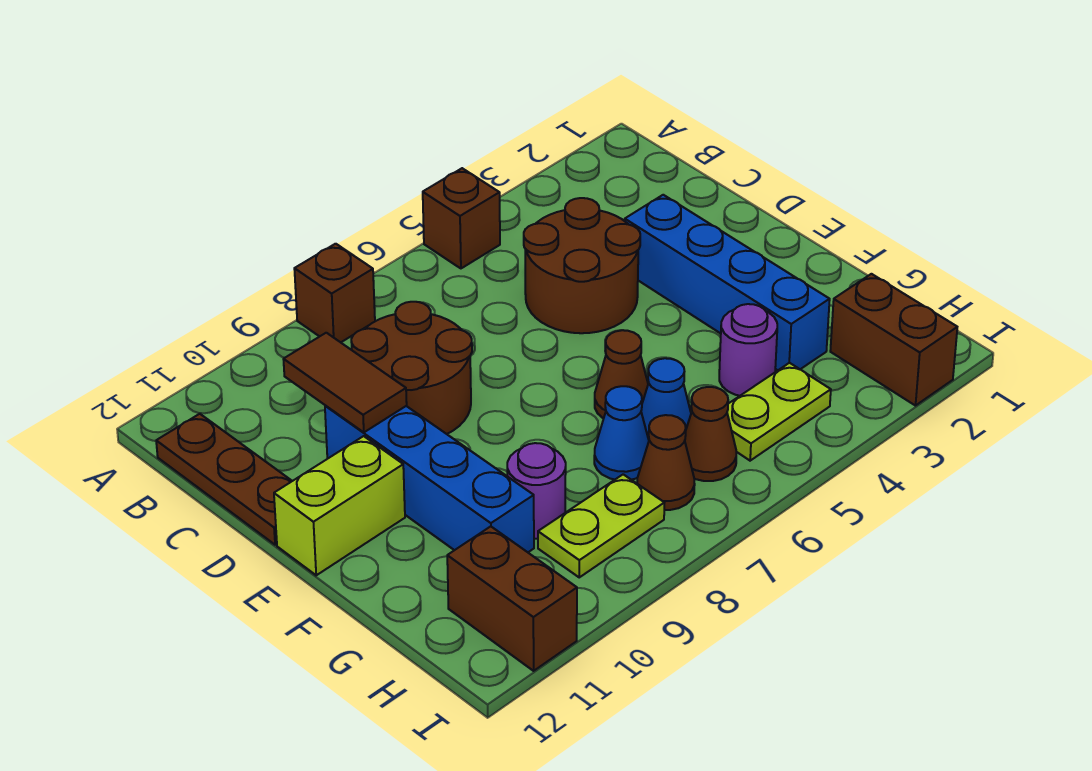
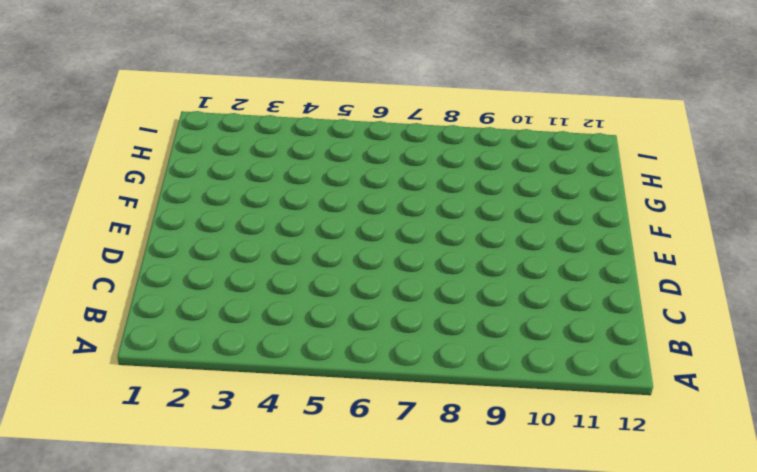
none -> brown 1x1 brick [423,168,500,268]
none -> brown 1x1 brick [294,244,375,342]
none -> brown 1x3 plate [156,414,292,545]

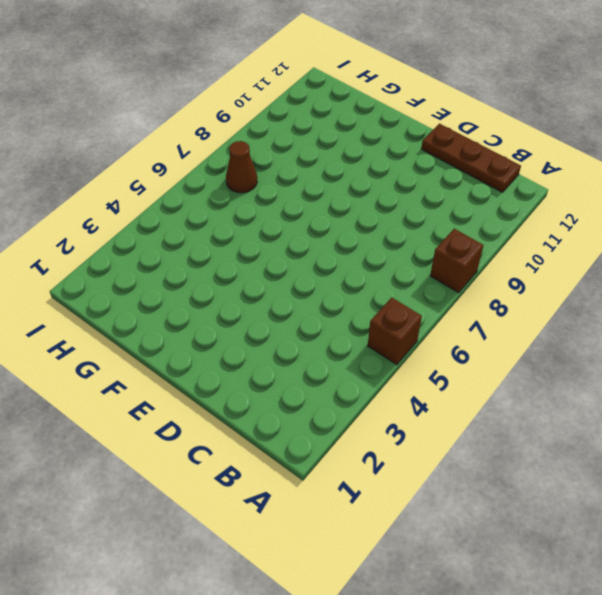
none -> brown 2x2 round brick [524,198,640,333]
none -> brown 2x2 round brick [351,302,472,434]
none -> blue 1x4 brick [625,195,830,370]

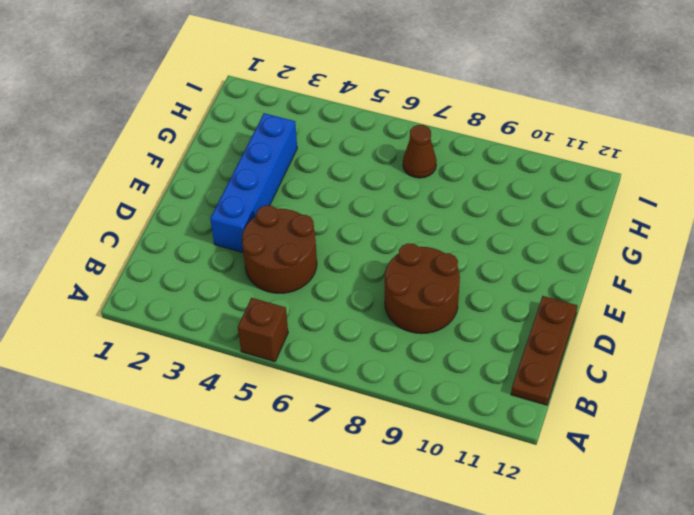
none -> brown 1x1 brick [294,244,375,342]
none -> blue 1x4 brick [325,405,534,552]
none -> lime 1x2 brick [274,436,405,575]

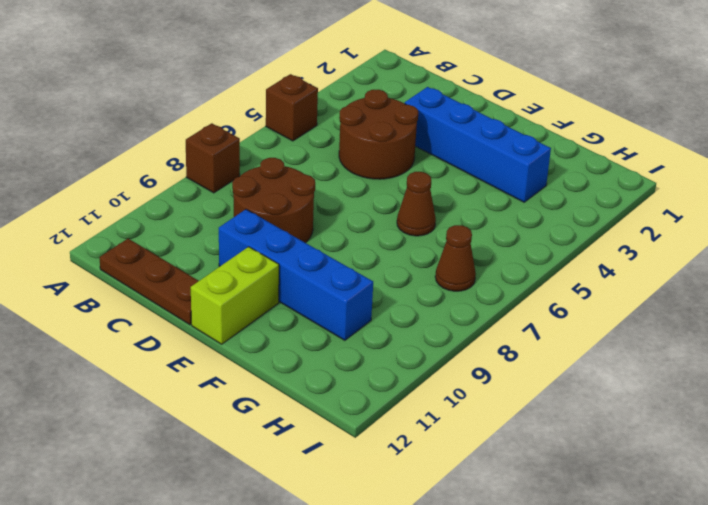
none -> purple 1x1 round brick [719,304,777,396]
none -> blue 1x1 cone [641,358,691,439]
none -> blue 1x1 cone [594,386,649,480]

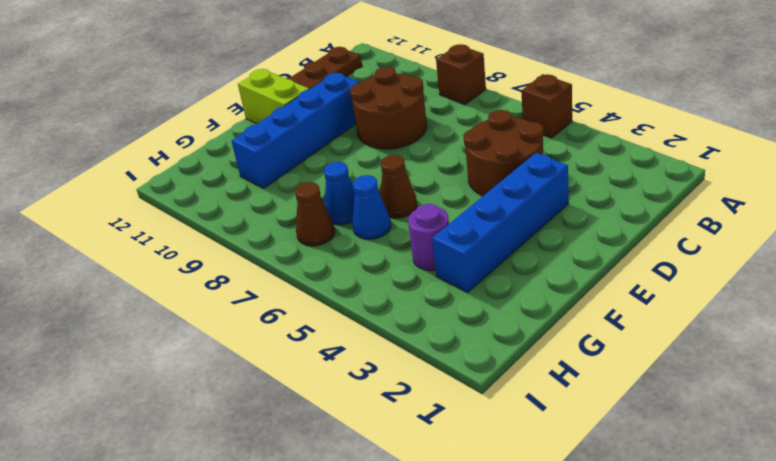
none -> purple 1x1 round brick [507,443,566,539]
none -> brown 1x2 brick [830,274,957,406]
none -> lime 1x2 plate [727,363,831,461]

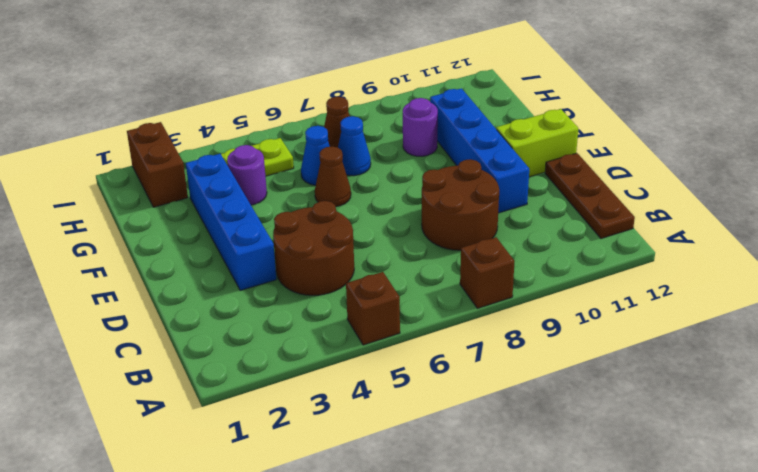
none -> brown 1x1 cone [685,387,736,481]
none -> lime 1x2 plate [538,474,664,577]
none -> brown 1x2 brick [447,526,577,671]

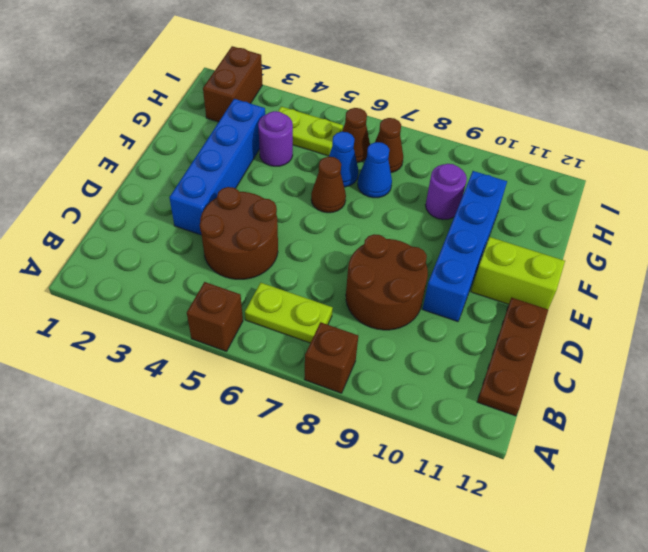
lime 1x2 plate [245,283,333,343] -> lime 1x2 plate moved to [538,474,664,577]
none -> brown 1x2 brick [447,526,577,671]
none -> brown 1x2 tile [283,333,407,432]

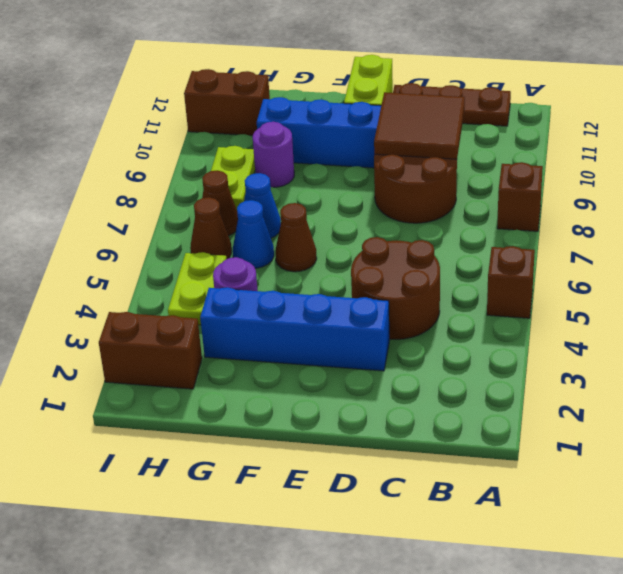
brown 2x2 tile [374,92,465,159] -> brown 1x2 tile [283,333,407,432]

